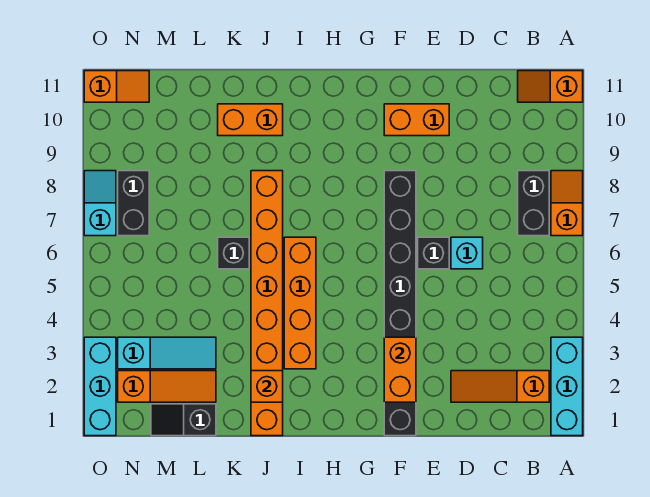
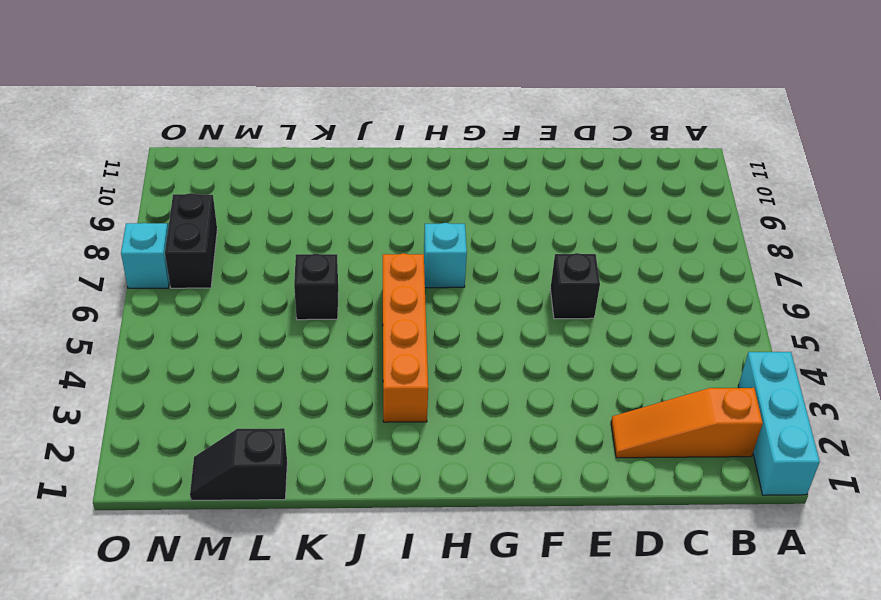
cyan 1x1 brick [424,223,467,288] -> cyan 1x1 brick moved to [451,237,483,269]
none -> orange 1x2 slope [551,171,583,236]
none -> orange 1x2 slope [518,71,583,102]
none -> black 1x2 brick [518,171,549,236]

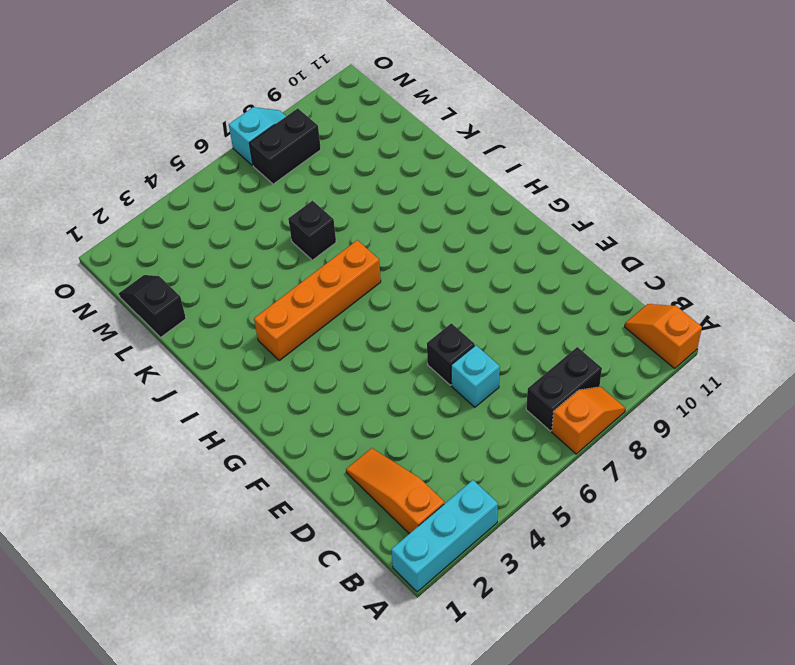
none -> orange 1x2 brick [384,104,449,136]
none -> black 1x8 brick [384,171,416,436]
none -> orange 1x8 brick [251,171,283,436]

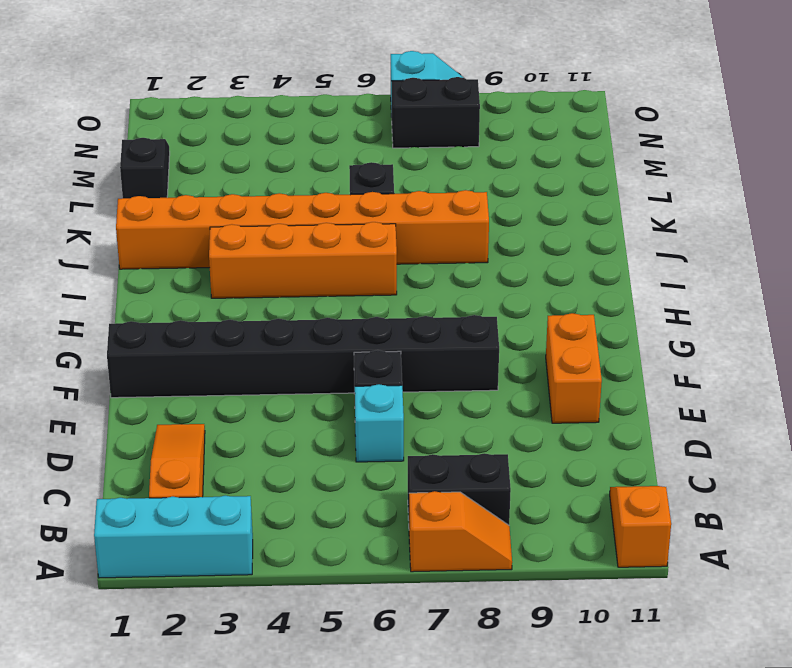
none -> orange 1x2 brick [218,104,283,136]
none -> orange 1x3 slope [118,371,216,402]
none -> cyan 1x3 slope [118,337,216,369]

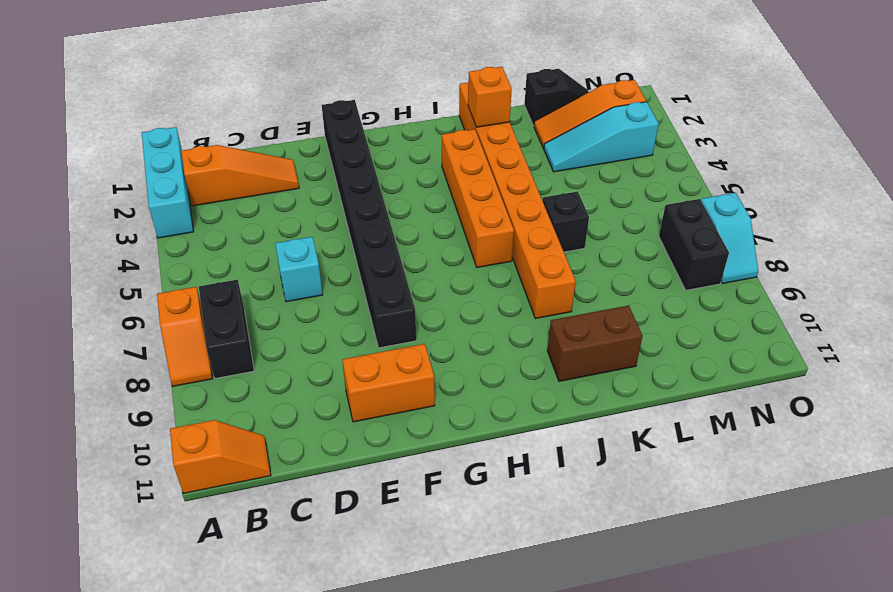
brown 1x2 brick [547,306,643,381] -> orange 1x2 brick [218,104,283,136]
none -> black 1x1 brick [418,237,449,269]
none -> orange 1x2 slope [84,71,149,102]
none -> cyan 1x3 brick [84,337,116,436]

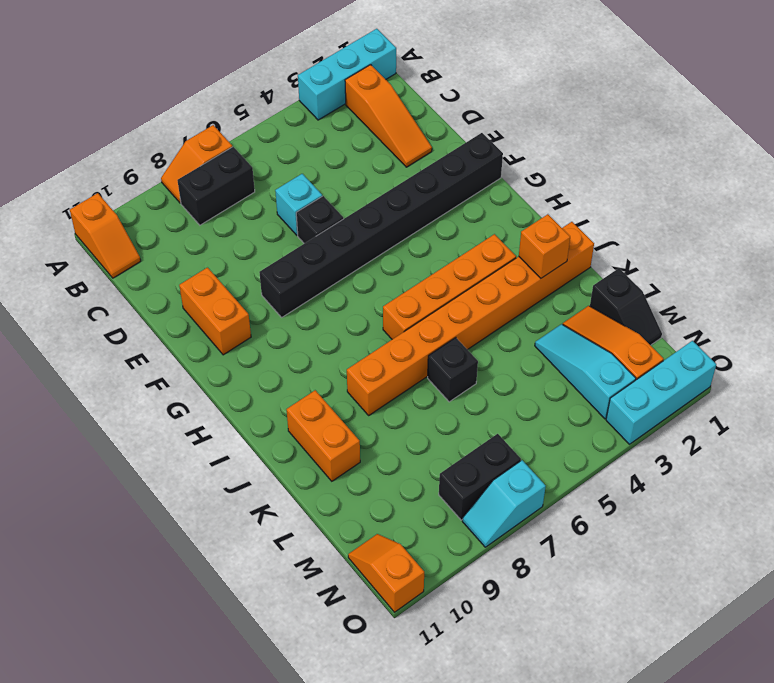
none -> orange 1x2 brick [384,337,416,402]

